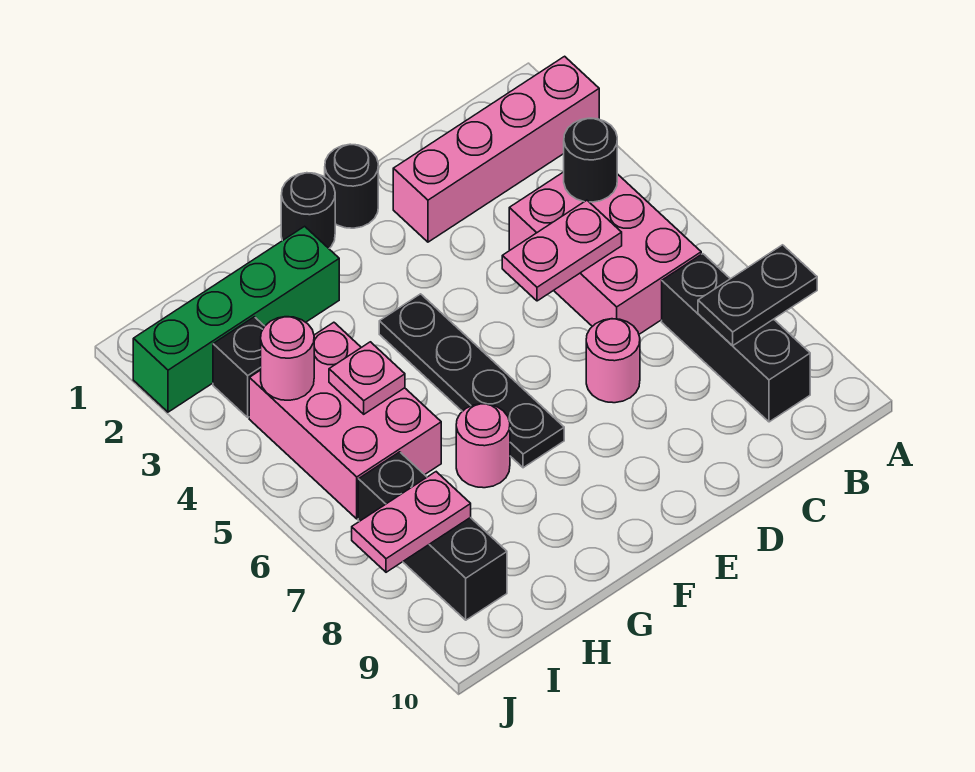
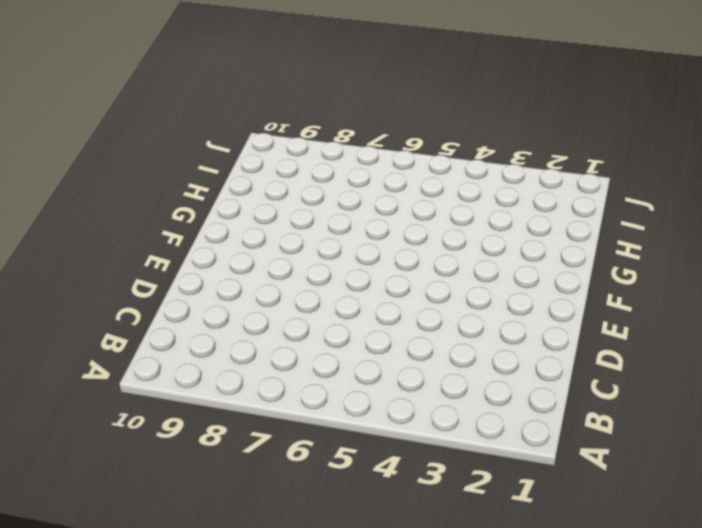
none -> pink 1x4 brick [393,56,599,242]
none -> pink 2x3 brick [509,172,701,334]
none -> black 1x3 brick [662,254,810,422]

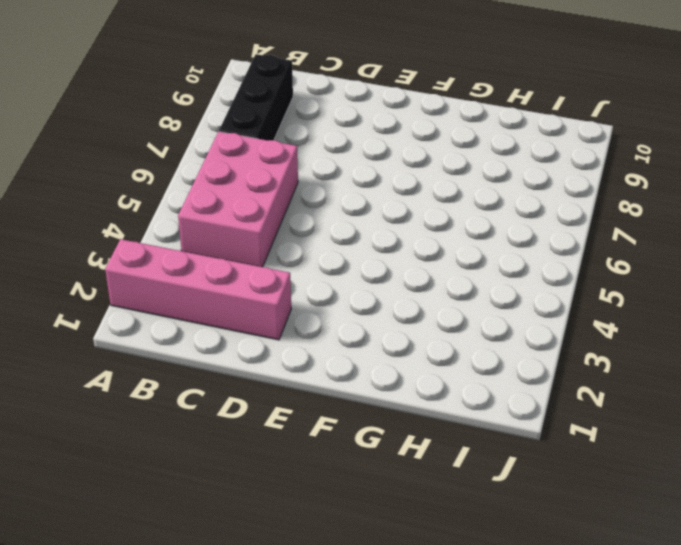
none -> pink 1x1 round brick [586,319,640,403]
none -> black 1x1 round brick [325,144,378,228]
none -> black 1x1 round brick [281,173,335,248]

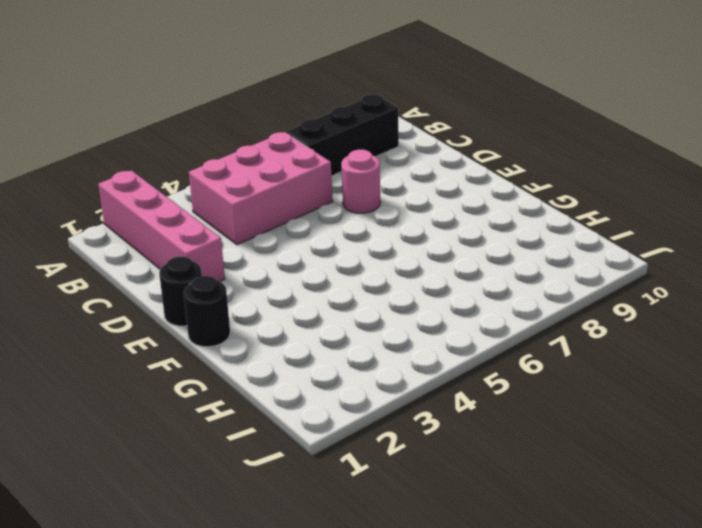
none -> black 1x4 plate [379,294,564,468]
none -> green 1x4 brick [133,226,339,412]
none -> pink 1x1 round brick [456,404,510,488]

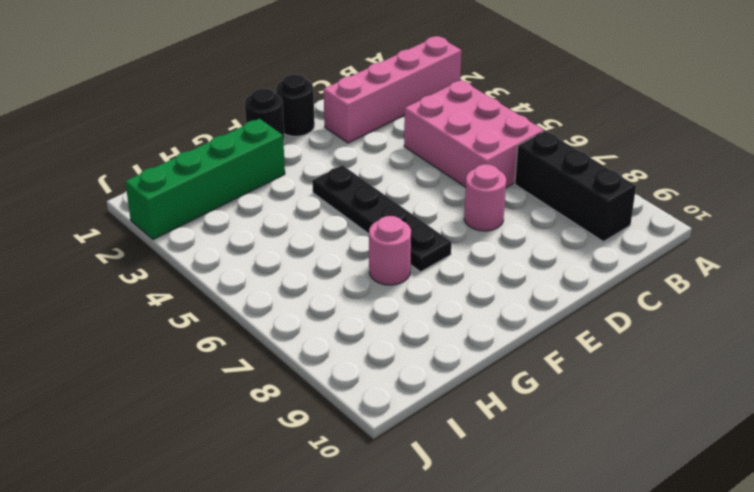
none -> pink 2x3 brick [249,322,441,519]
none -> black 1x1 brick [213,317,264,417]
none -> black 1x3 brick [358,452,507,620]

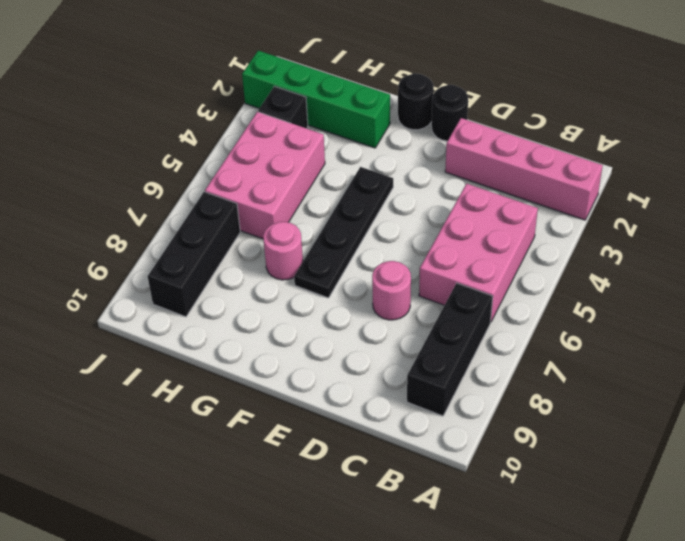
none -> black 1x2 plate [698,245,817,346]
none -> black 1x1 round brick [564,118,617,202]
none -> pink 1x2 plate [502,200,622,301]

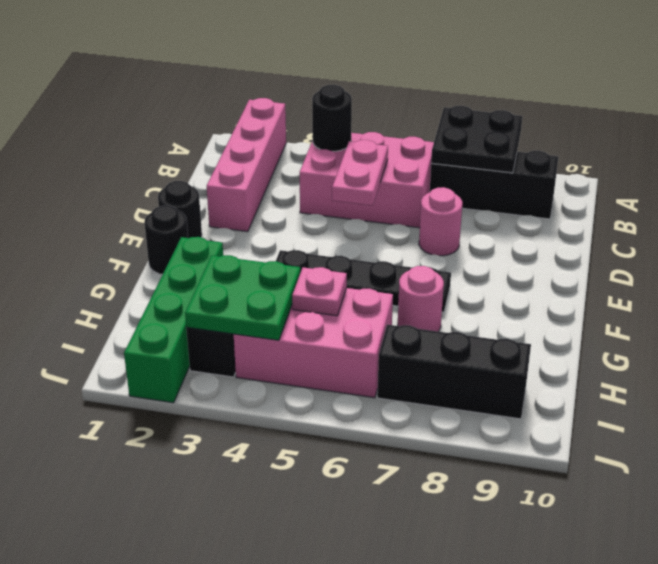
black 2x2 plate [431,106,522,173] -> black 1x2 plate [698,245,817,346]
green 2x2 plate [185,255,300,340] -> pink 1x1 round brick [261,317,314,400]
none -> pink 1x2 plate [352,472,471,572]

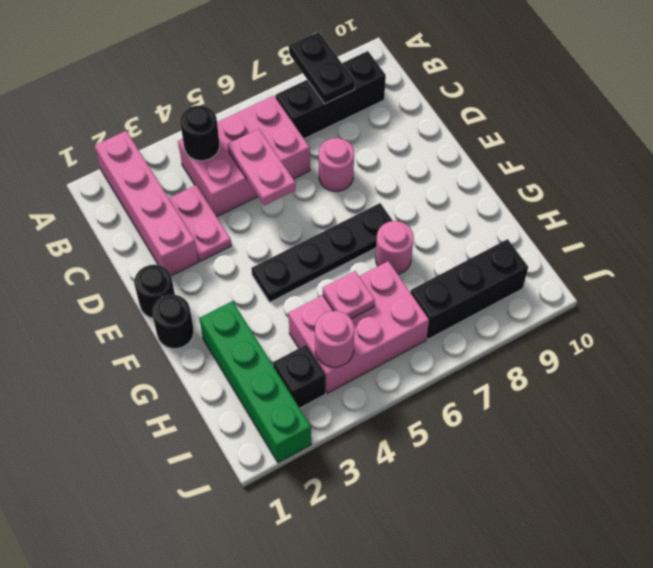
pink 1x2 plate [169,185,231,261] -> pink 1x2 plate moved to [352,472,471,572]

